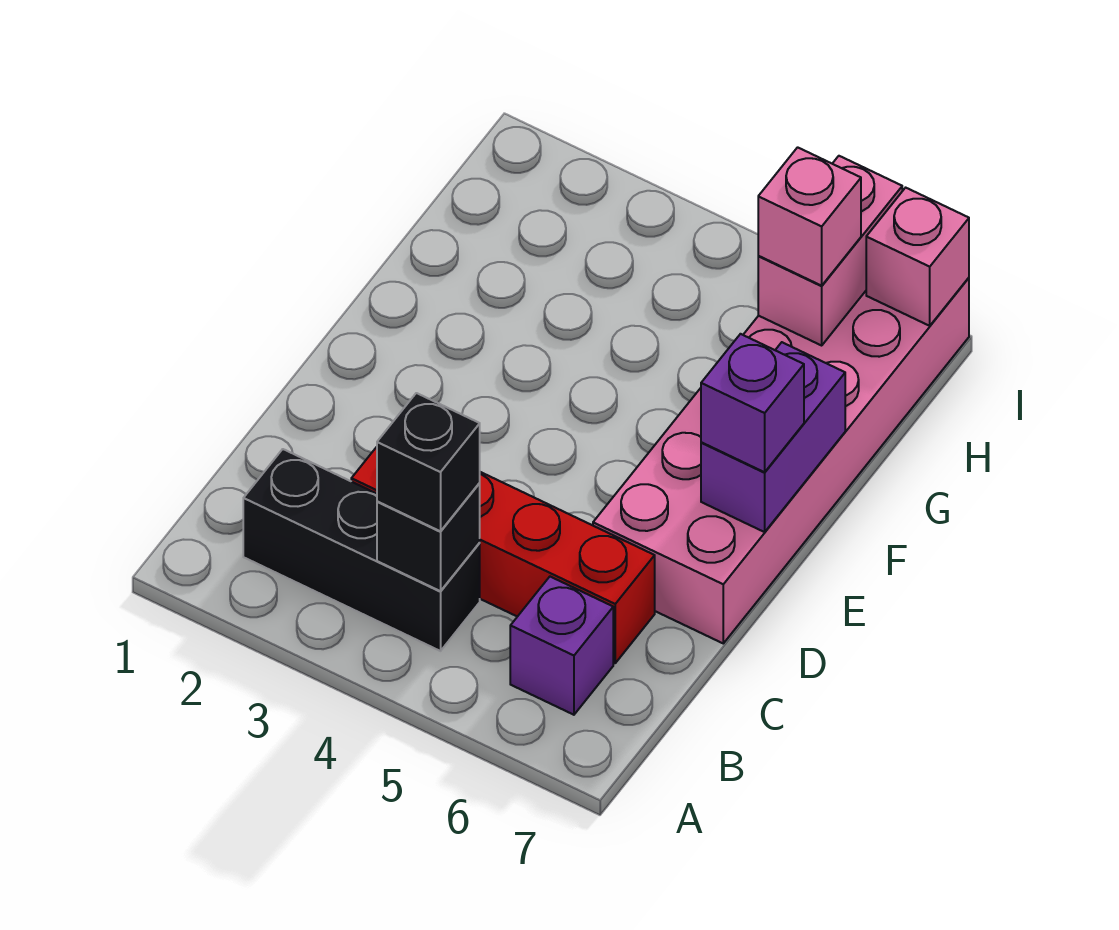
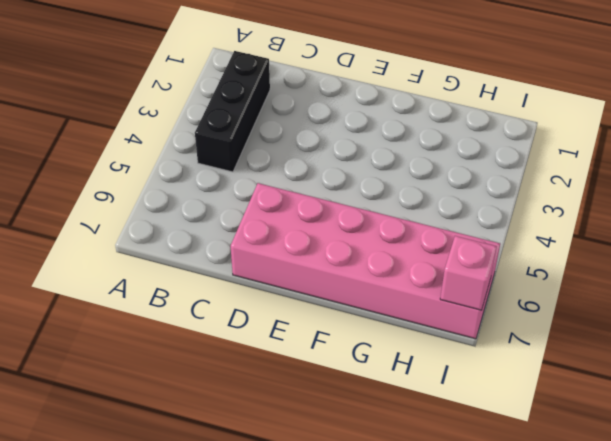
none -> purple 1x1 brick [510,577,613,715]
none -> red 1x4 brick [351,447,655,663]

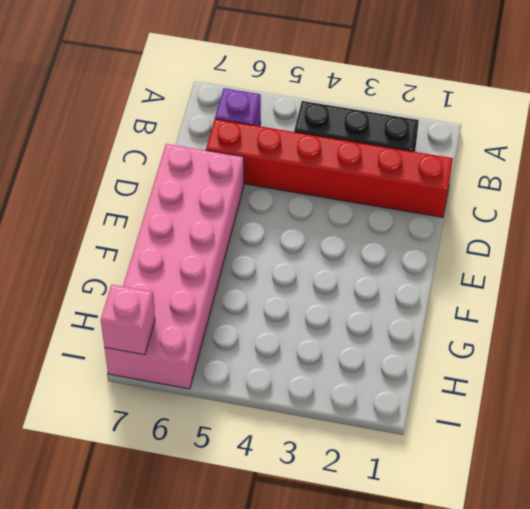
red 1x6 brick [206,119,453,217] -> red 1x4 brick [351,447,655,663]
none -> black 1x1 brick [377,484,480,591]
none -> purple 1x2 brick [701,342,845,532]

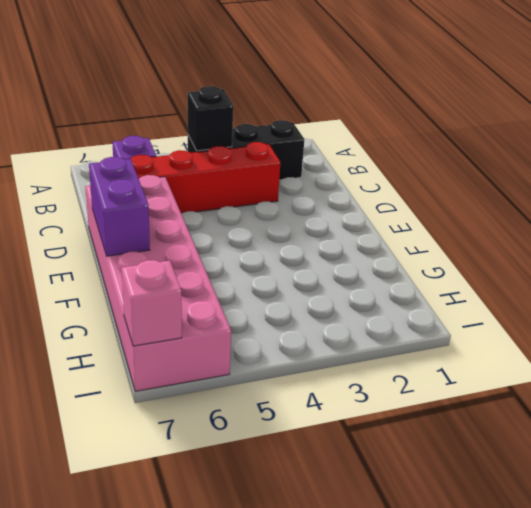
none -> pink 1x2 brick [758,156,902,345]
none -> black 1x1 brick [377,393,480,531]

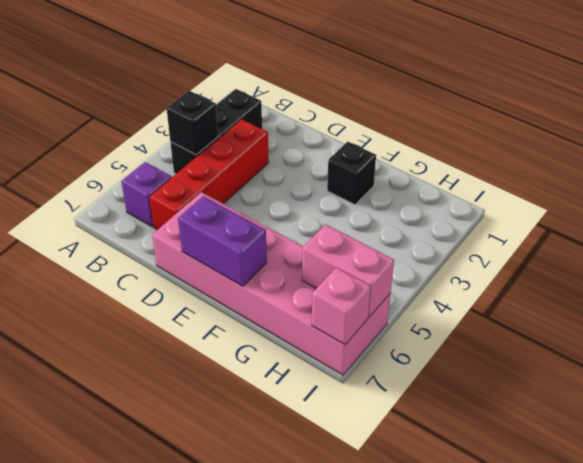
black 1x1 brick [327,142,376,205] -> black 1x1 brick moved to [377,393,480,531]
none -> purple 1x1 brick [701,334,804,472]
none -> pink 1x1 brick [758,147,861,286]

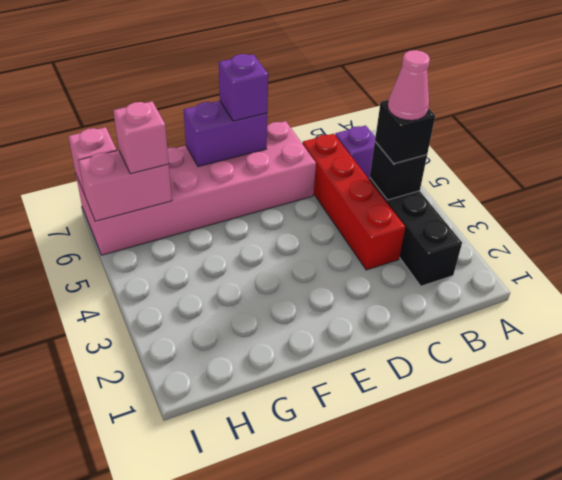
pink 1x1 cone [388,50,430,120] -> none

